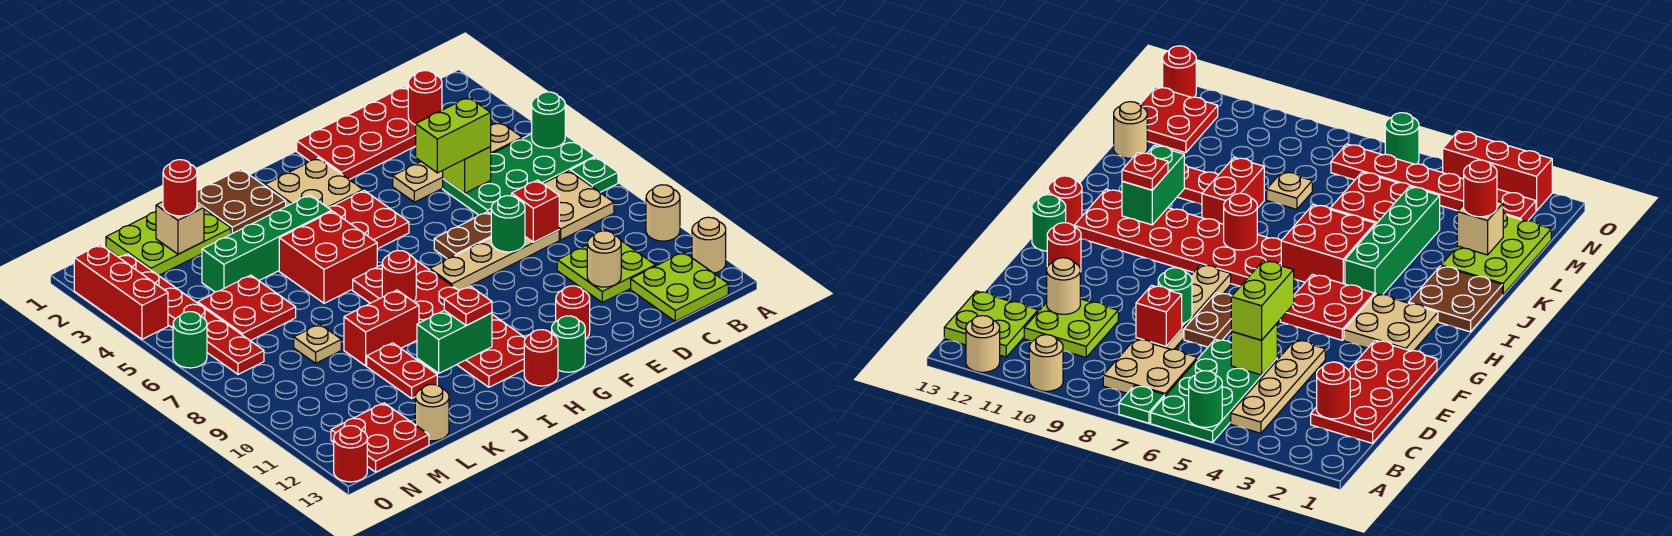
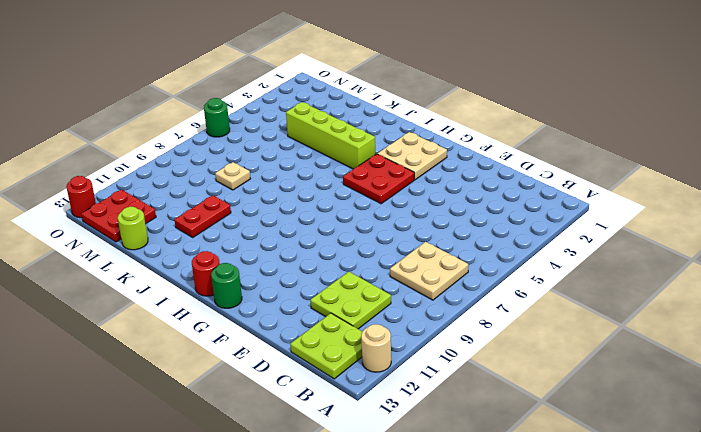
lime 1x4 brick [286,102,375,169] -> green 1x4 brick [202,195,331,292]
lime 1x1 round brick [118,207,148,250] -> tan 1x1 round brick [415,384,449,441]
none -> green 2x4 plate [443,134,595,215]
none -> green 1x1 plate [570,157,618,192]
none -> tan 1x1 round brick [646,185,680,241]
none -> tan 1x4 plate [393,122,522,202]

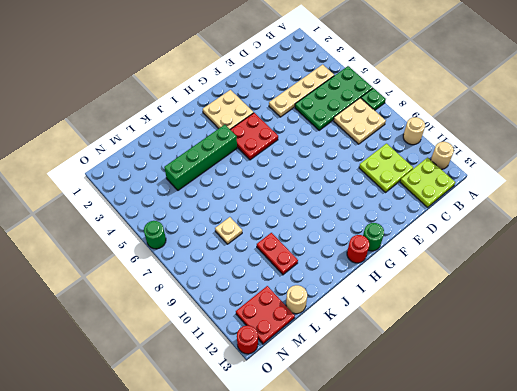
none -> red 2x4 plate [297,87,416,180]
none -> tan 1x4 plate [430,230,559,291]
none -> brown 1x2 plate [434,212,491,259]
none -> red 1x1 round brick [556,286,590,339]

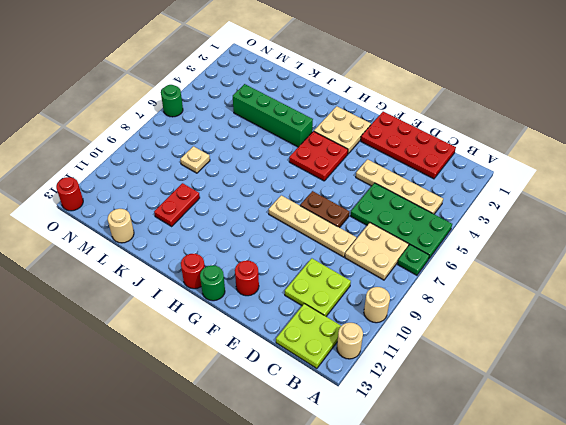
none -> red 2x6 plate [353,260,525,387]
none -> brown 2x2 plate [197,169,286,234]
none -> red 2x2 brick [279,211,377,303]
none -> red 1x2 brick [344,290,419,366]

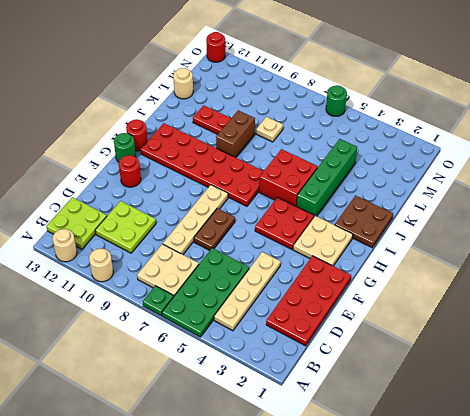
brown 1x2 brick [216,110,255,157] -> red 1x2 brick [344,290,419,366]
none -> lime 2x3 plate [106,209,231,276]
none -> red 2x2 plate [198,275,296,341]
none -> red 2x2 plate [331,403,429,472]
none -> red 1x6 plate [119,254,264,375]

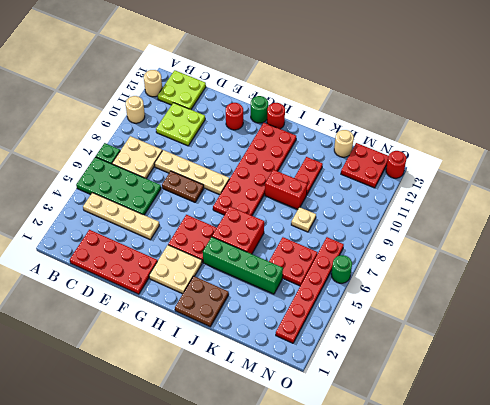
none -> lime 2x3 plate [106,209,231,276]
none -> red 1x3 brick [74,245,168,339]
none -> green 1x1 round brick [532,92,565,148]
none -> red 1x1 round brick [408,71,442,125]

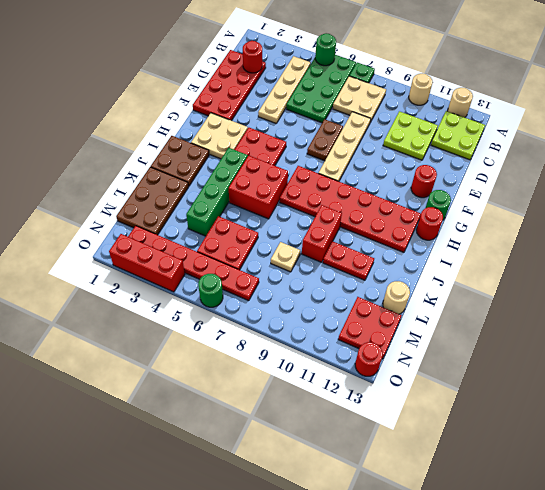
brown 2x3 plate [116,167,189,235] -> lime 2x3 plate [106,209,231,276]
none -> lime 1x1 brick [443,147,491,193]
none -> red 1x1 brick [512,180,559,242]
none -> tan 1x1 round brick [587,231,621,287]
none -> green 1x1 round brick [491,196,525,252]

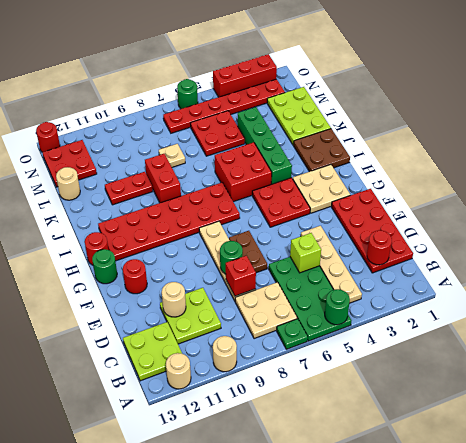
none -> red 1x1 round brick [382,251,416,302]
none -> green 1x2 brick [417,310,492,373]
none -> tan 1x1 brick [156,202,204,254]
none -> lime 1x2 brick [416,97,491,173]

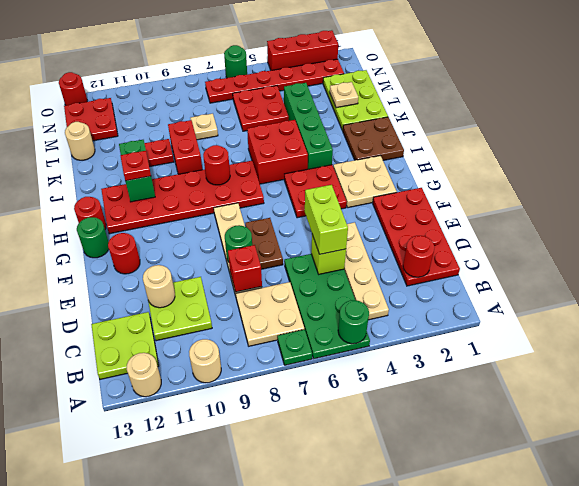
tan 1x1 plate [330,82,358,108] -> tan 1x1 brick [156,202,204,254]
none -> red 1x1 round brick [163,160,197,216]

